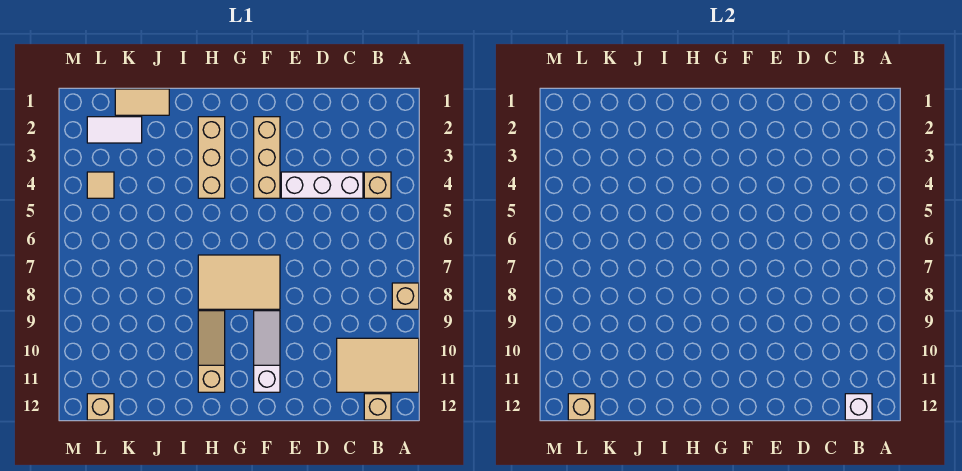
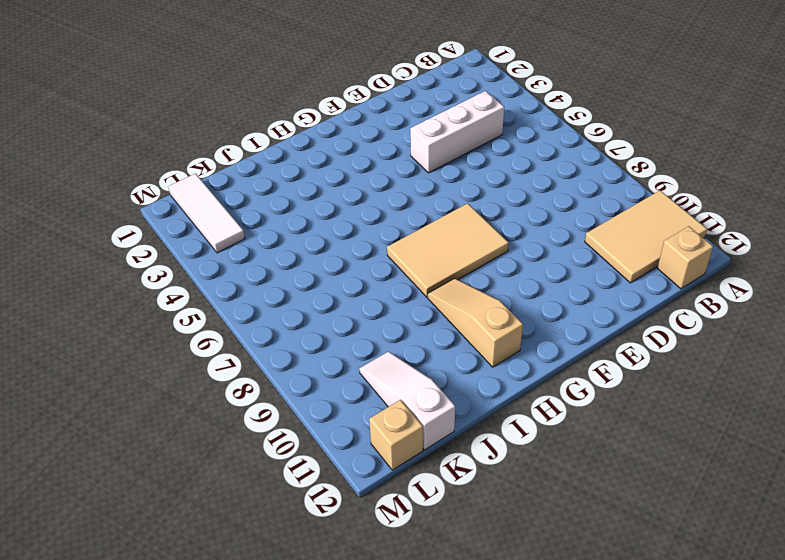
white 1x3 slope [359,352,455,450] -> white 1x3 slope moved to [254,311,280,392]
white 1x3 tile [168,174,245,253] -> white 1x2 tile [87,117,142,143]
none -> tan 1x1 brick [392,283,419,309]
none -> tan 1x1 brick [364,172,391,198]
none -> tan 1x3 brick [254,117,280,198]

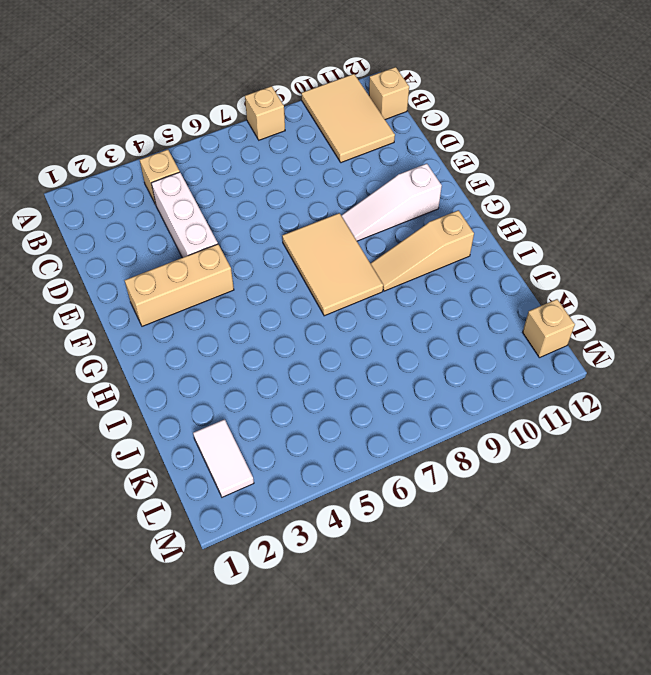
none -> tan 1x3 brick [198,117,225,198]
none -> tan 1x2 tile [115,89,169,115]
none -> tan 1x1 tile [87,172,114,198]

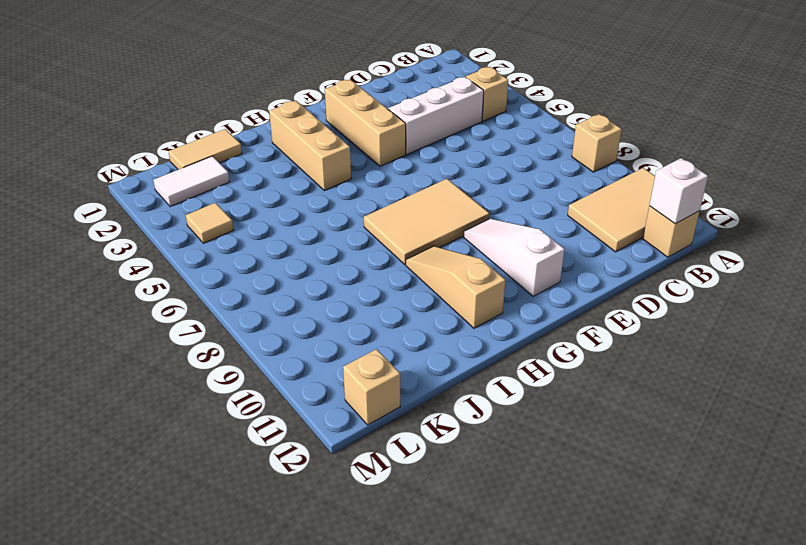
none -> tan 1x1 brick [568,394,595,420]

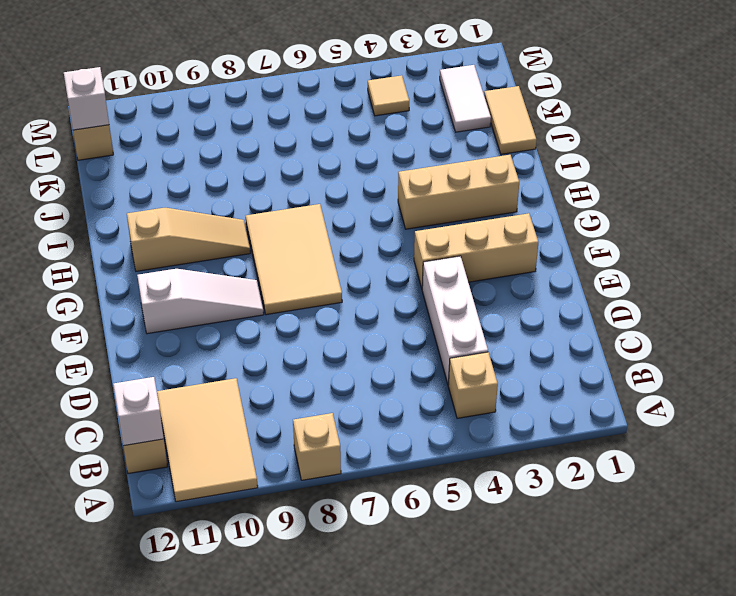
white 1x1 brick [64,67,109,130] -> tan 1x1 brick [568,394,595,420]

